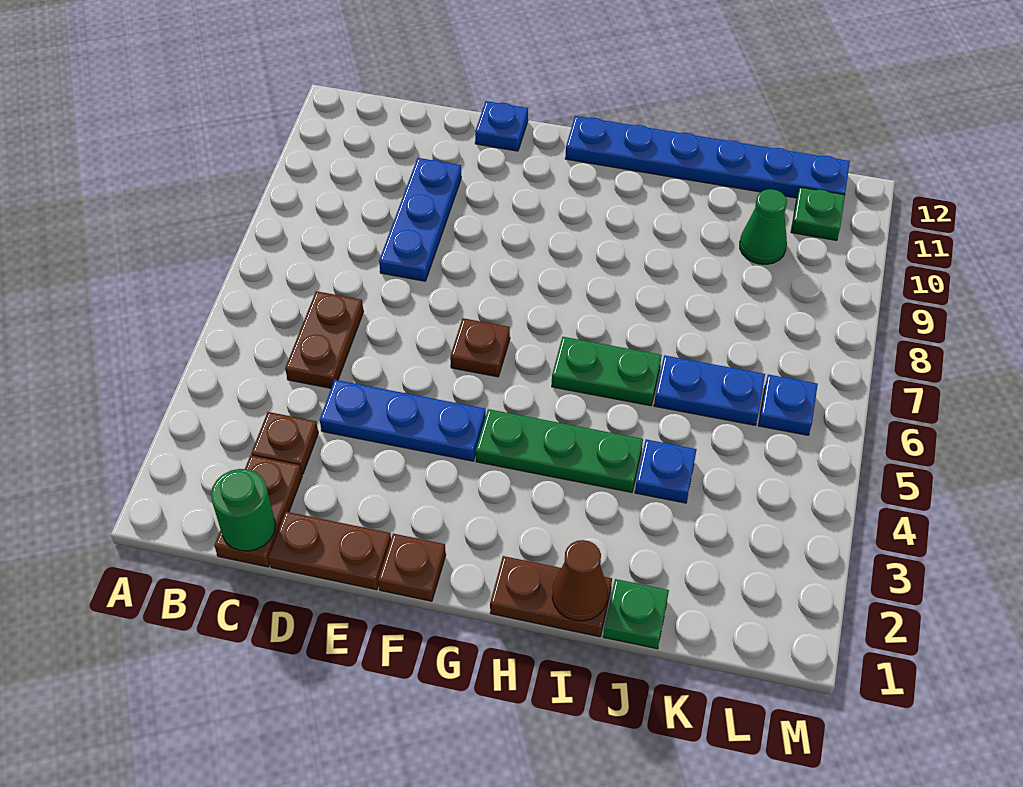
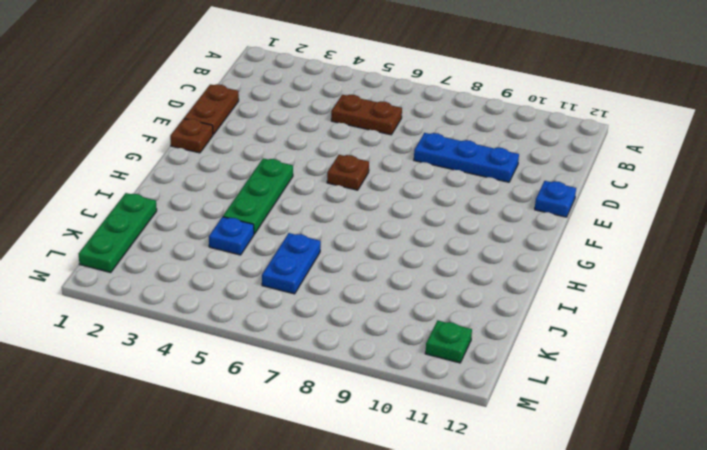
green 1x3 plate [79,193,157,273] -> green 1x1 plate [603,579,669,649]
none -> brown 1x2 plate [214,455,302,567]
none -> brown 1x1 plate [251,412,318,474]
none -> blue 1x3 plate [320,380,486,461]

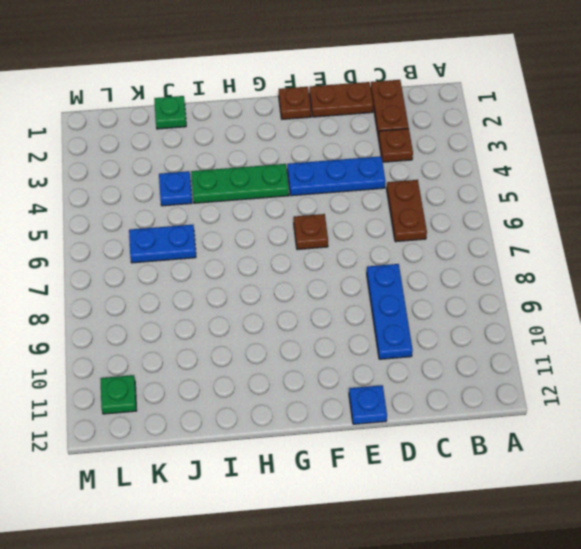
none -> blue 1x6 plate [565,116,850,198]
none -> brown 1x2 plate [490,556,612,637]
none -> green 1x2 plate [552,337,662,406]

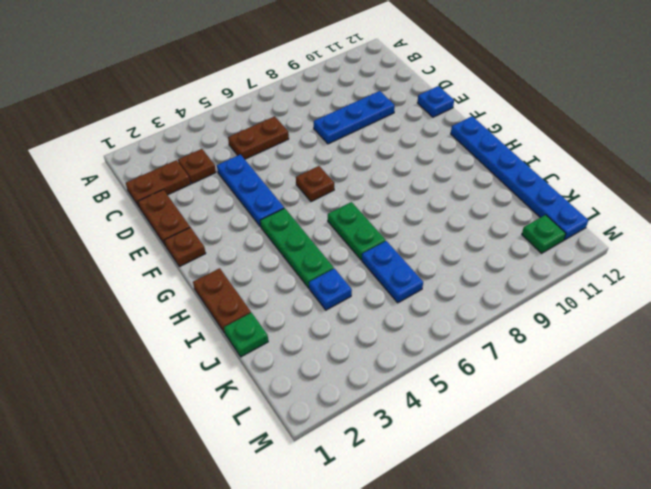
none -> green 1x1 cone [740,189,787,264]
none -> blue 1x1 plate [758,375,818,435]
none -> green 1x1 round brick [211,469,276,551]

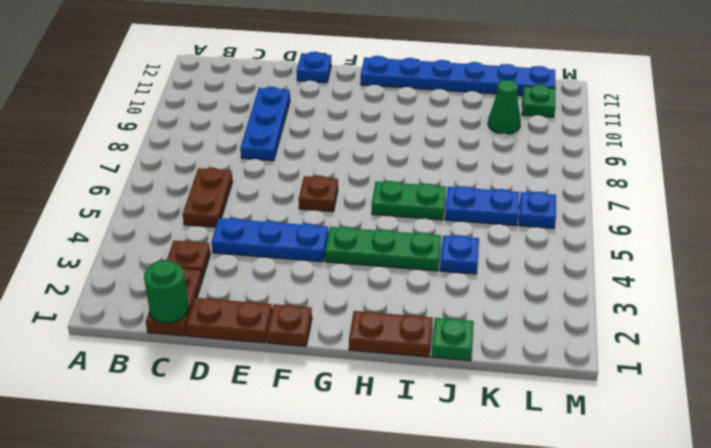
none -> brown 1x1 cone [552,540,608,621]

